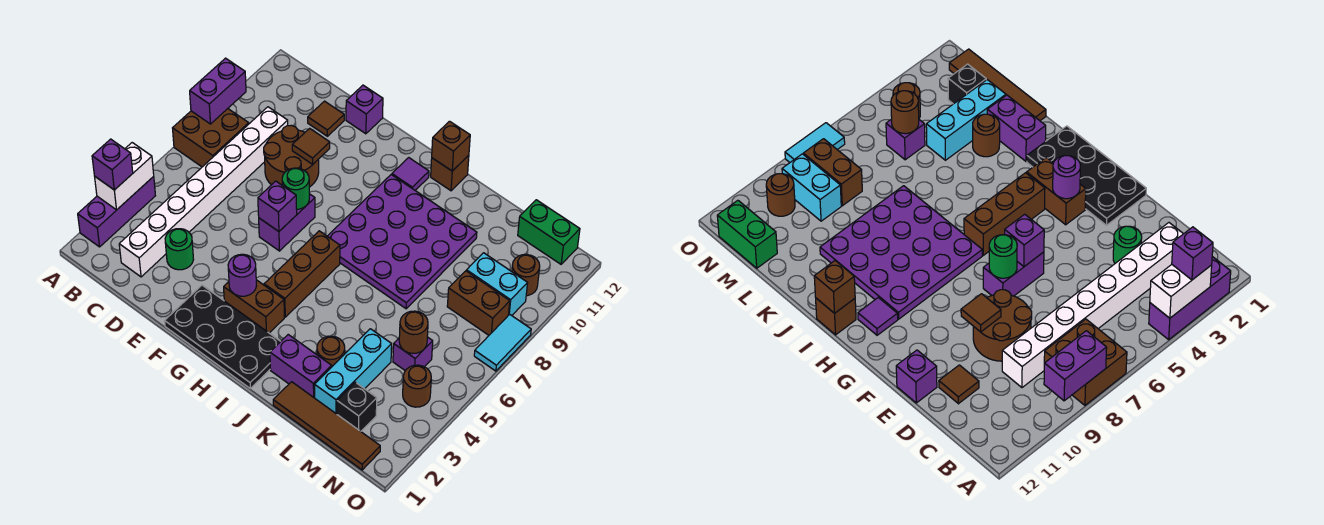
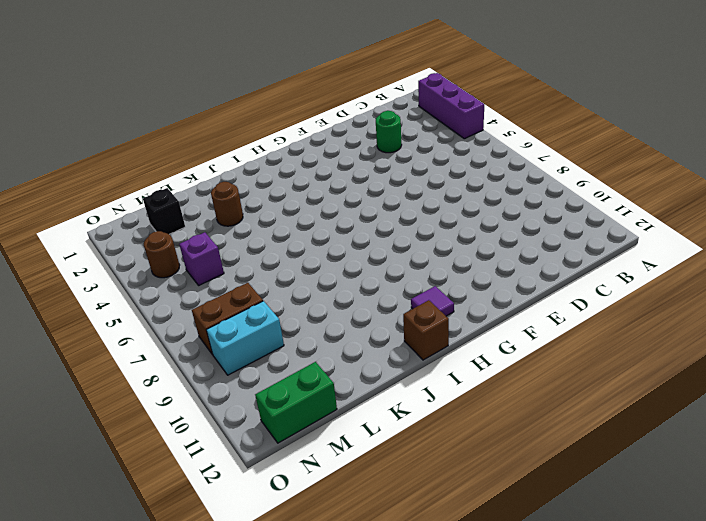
none -> brown 2x2 brick [173,109,249,167]
none -> white 1x8 brick [119,107,288,277]
none -> brown 2x2 round brick [264,125,319,187]
none -> brown 1x1 tile [308,101,344,136]

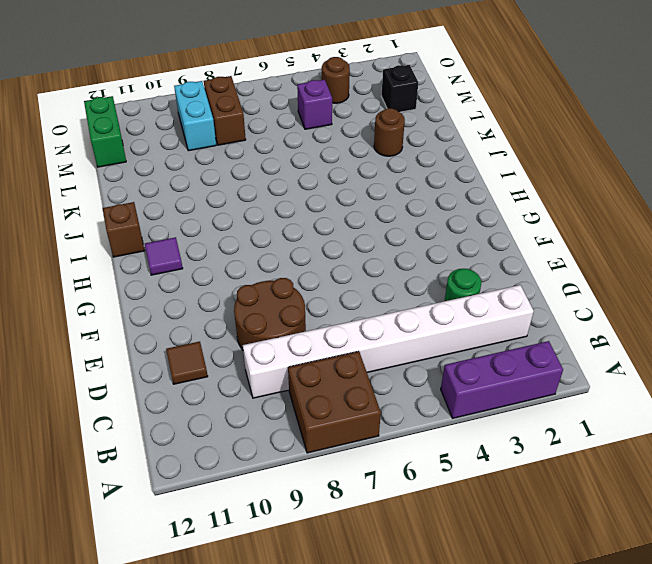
none -> purple 1x1 brick [346,85,383,134]
none -> black 2x4 plate [165,285,281,388]
none -> purple 1x2 brick [259,194,315,251]
none -> brown 1x2 brick [224,280,284,333]

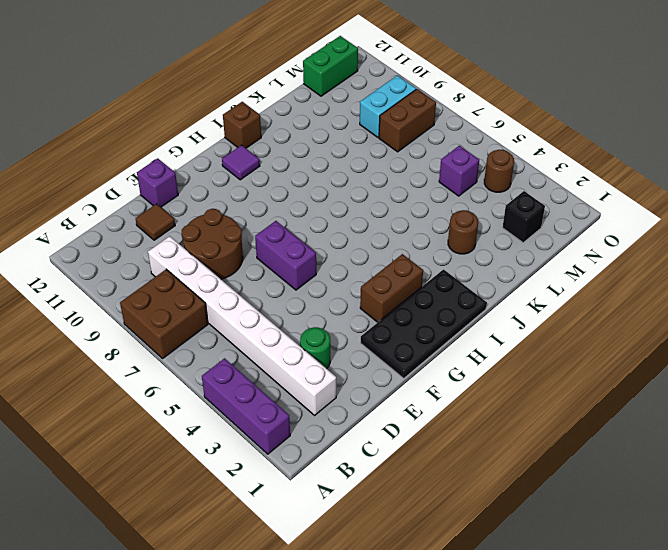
none -> brown 1x3 brick [264,231,340,317]
none -> purple 4x4 plate [328,175,477,309]
none -> purple 1x2 brick [270,335,332,398]
none -> brown 1x4 tile [273,382,380,470]

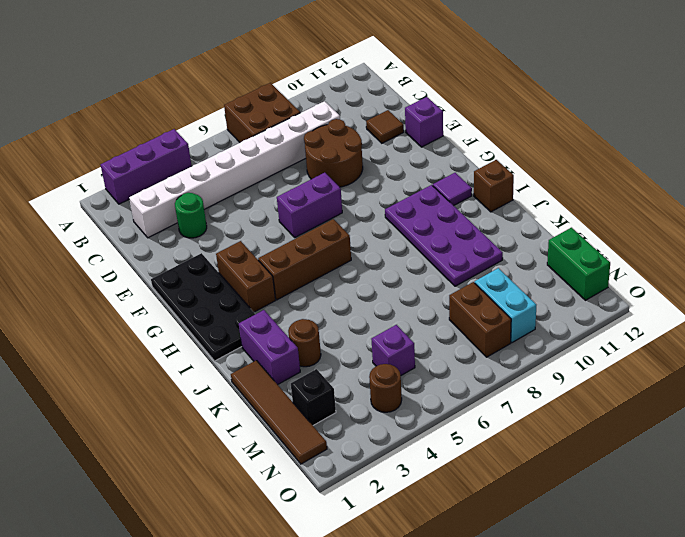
purple 2x4 plate [385,185,503,286] -> purple 4x4 plate [328,175,477,309]
none -> cyan 1x3 brick [315,329,392,414]
none -> brown 1x1 round brick [512,254,540,296]
none -> cyan 1x2 tile [474,314,531,371]
none -> white 1x2 brick [95,143,154,210]

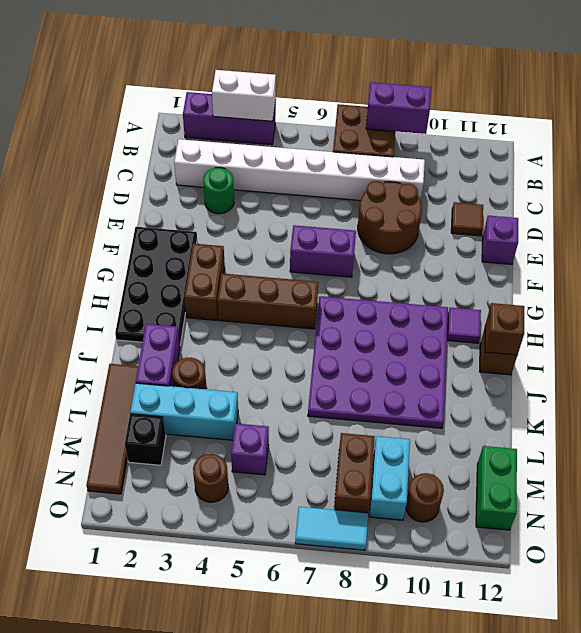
none -> brown 1x1 tile [292,128,330,164]
none -> purple 1x1 brick [258,181,297,231]
none -> green 1x1 round brick [282,168,309,209]
none -> purple 1x1 round brick [228,254,256,296]

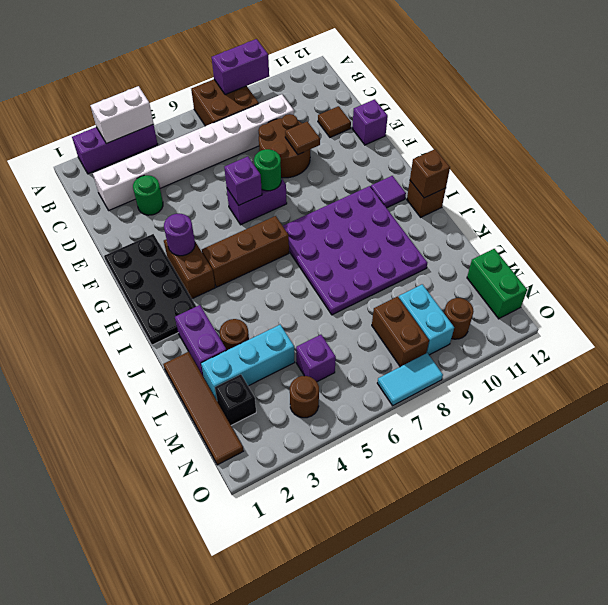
none -> brown 1x1 round brick [399,311,428,354]
none -> purple 1x1 brick [92,139,133,190]

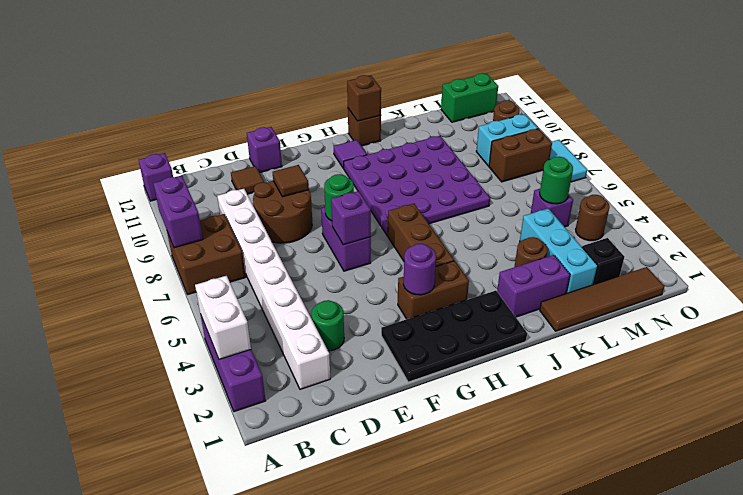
purple 1x1 brick [139,153,173,201] -> purple 1x1 brick moved to [92,139,133,190]
green 1x1 round brick [540,157,573,204] -> brown 1x1 round brick [399,311,428,354]

